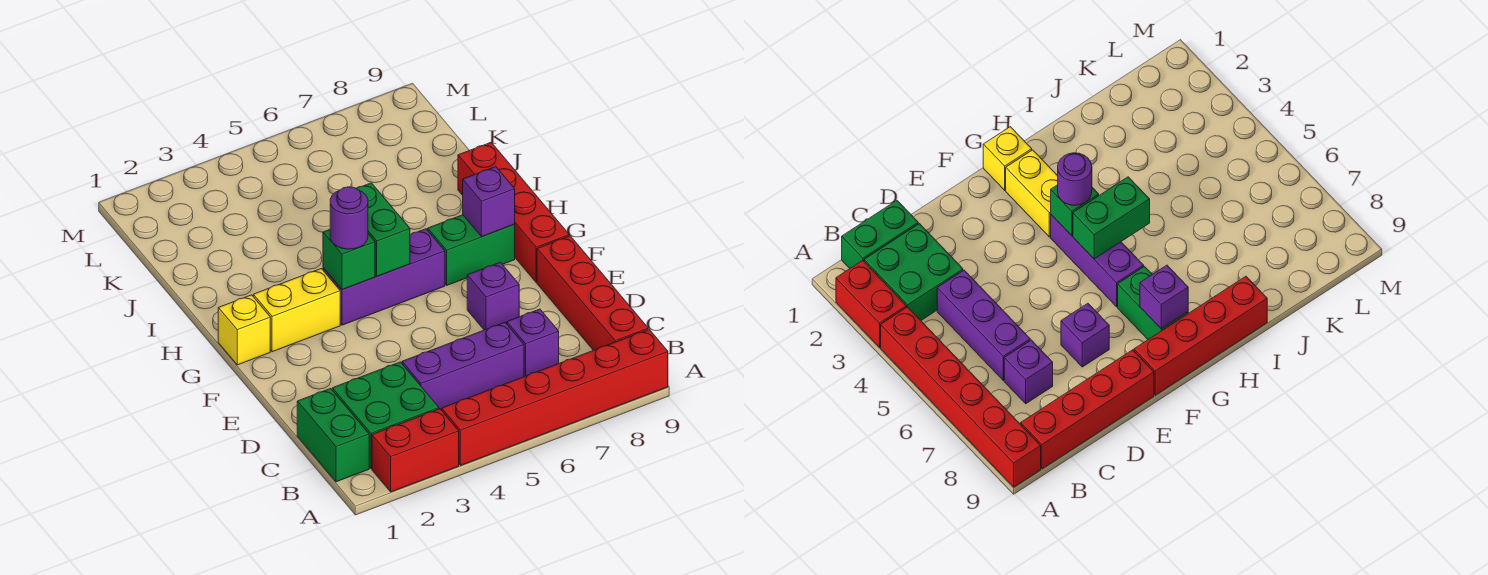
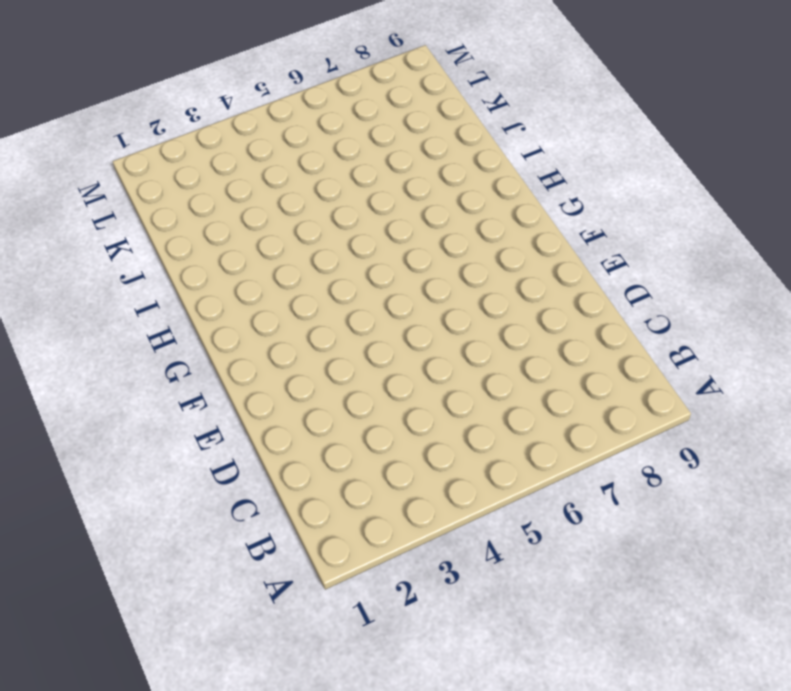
none -> red 1x2 brick [372,409,459,492]
none -> red 1x6 brick [442,329,668,466]
none -> green 1x2 brick [297,389,369,482]

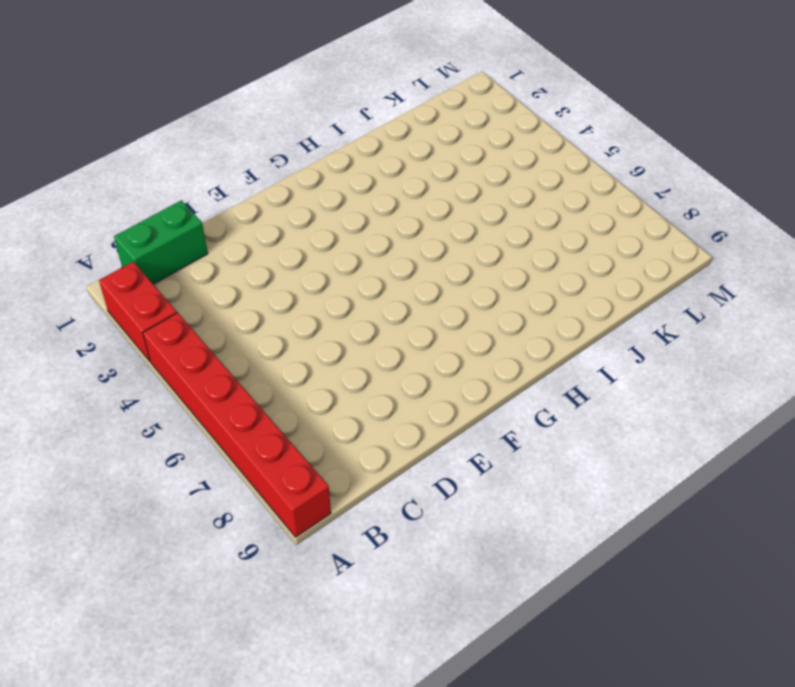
none -> green 2x2 brick [332,362,439,469]
none -> red 1x4 brick [537,236,648,350]
none -> purple 1x3 brick [402,322,524,410]

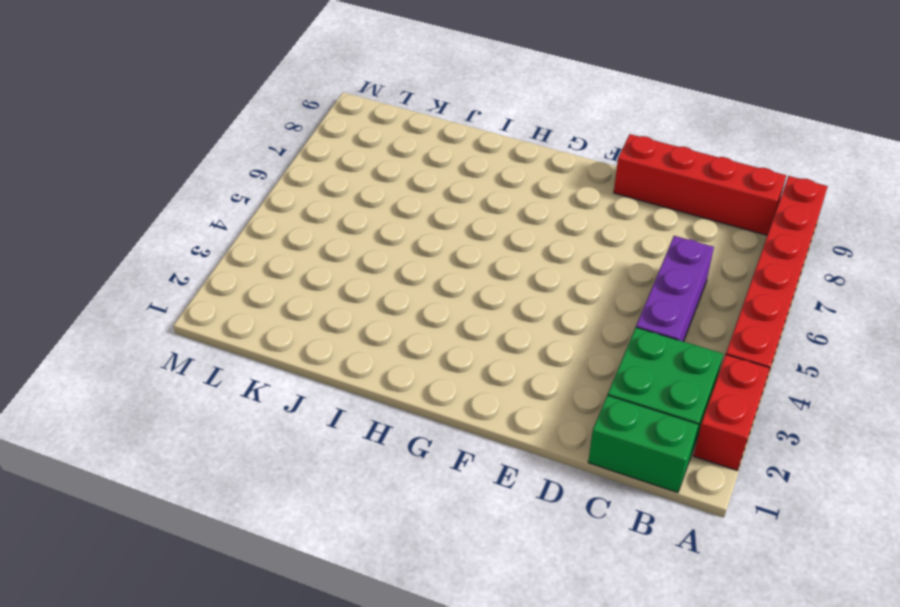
none -> purple 1x1 brick [507,309,559,377]
none -> purple 1x1 brick [467,262,519,330]
none -> red 1x4 brick [458,143,569,282]

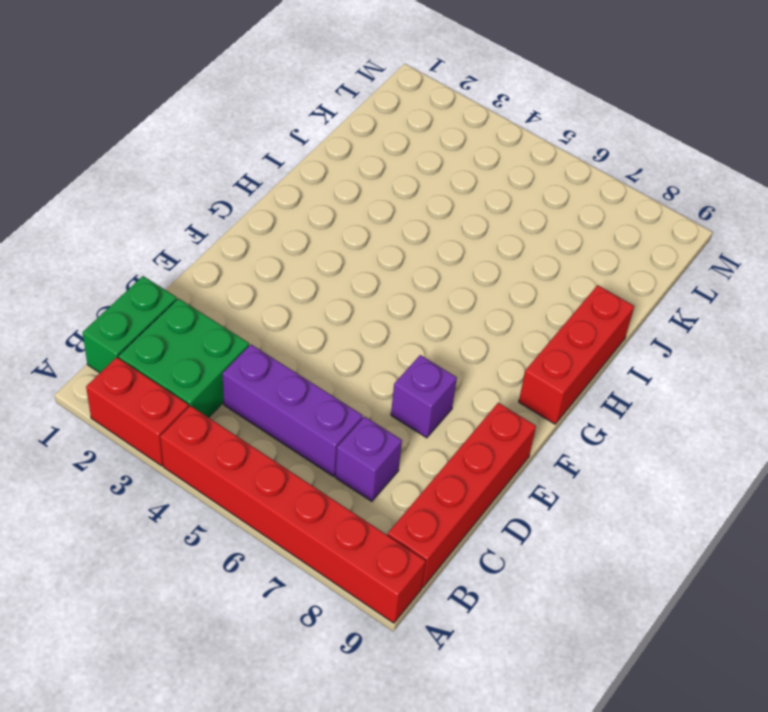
red 1x3 brick [519,285,634,424] -> red 1x4 brick [458,143,569,282]
none -> yellow 1x1 brick [218,295,270,365]
none -> yellow 1x2 brick [253,269,340,352]
none -> purple 1x3 brick [323,229,445,325]

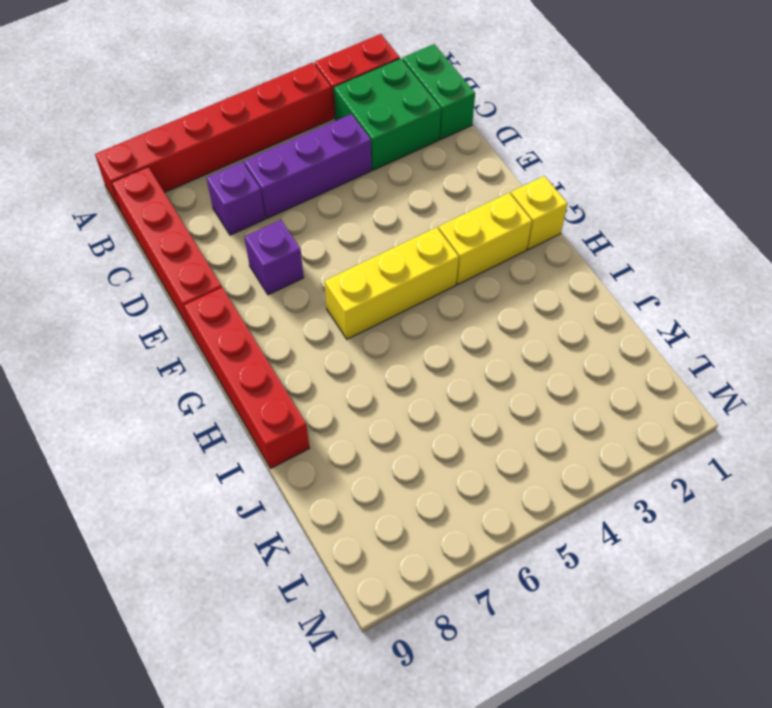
yellow 1x3 brick [325,227,459,339] -> purple 1x3 brick [323,229,445,325]
none -> green 1x2 brick [428,215,515,285]
none -> green 1x1 brick [323,230,375,290]
none -> green 1x2 brick [356,183,410,276]

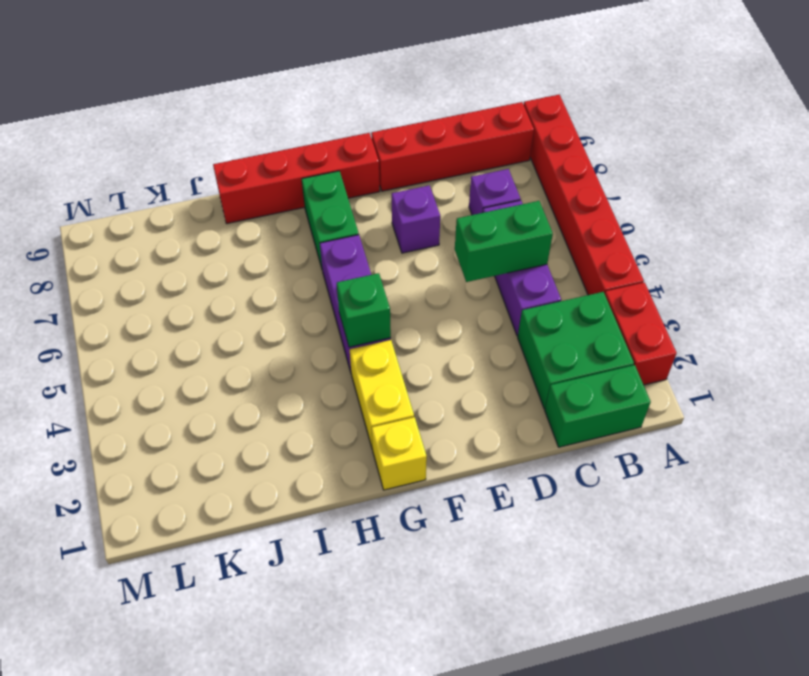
green 1x2 brick [455,201,553,282] -> green 1x2 brick moved to [356,183,410,276]
none -> purple 1x1 brick [463,167,515,237]
none -> purple 1x1 round brick [330,187,368,249]

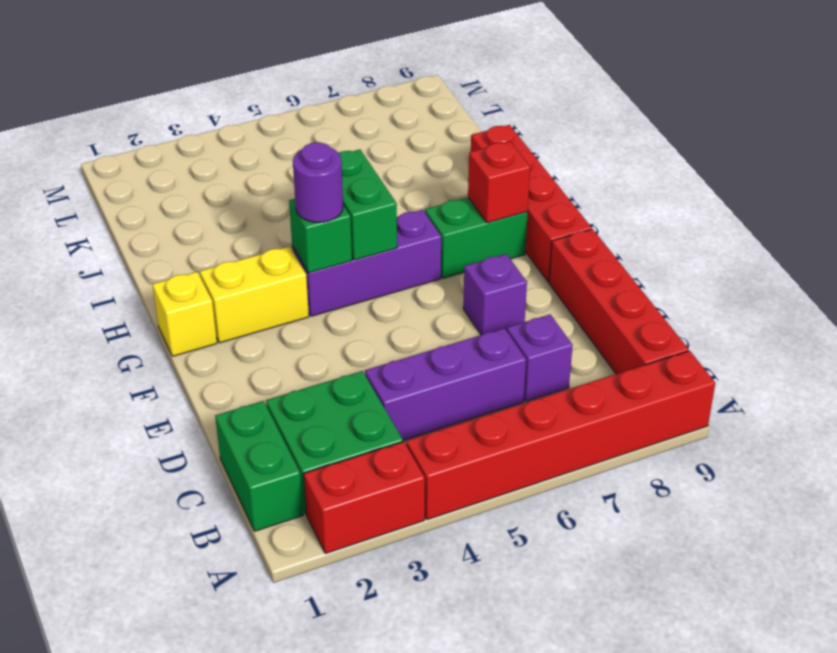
red 1x1 brick [468,142,530,223] -> purple 1x1 brick [463,167,515,237]

